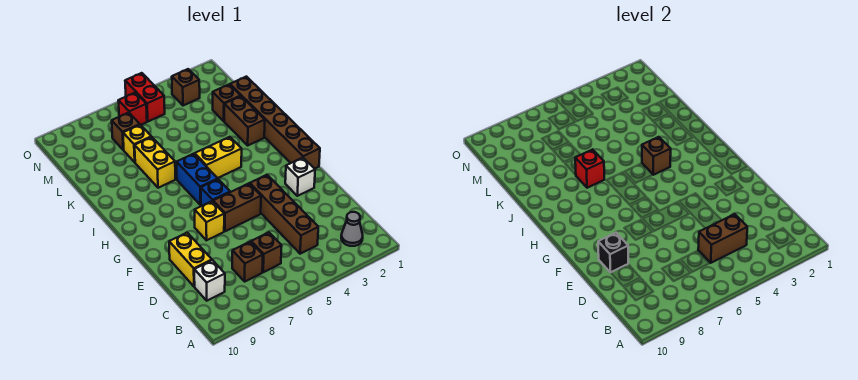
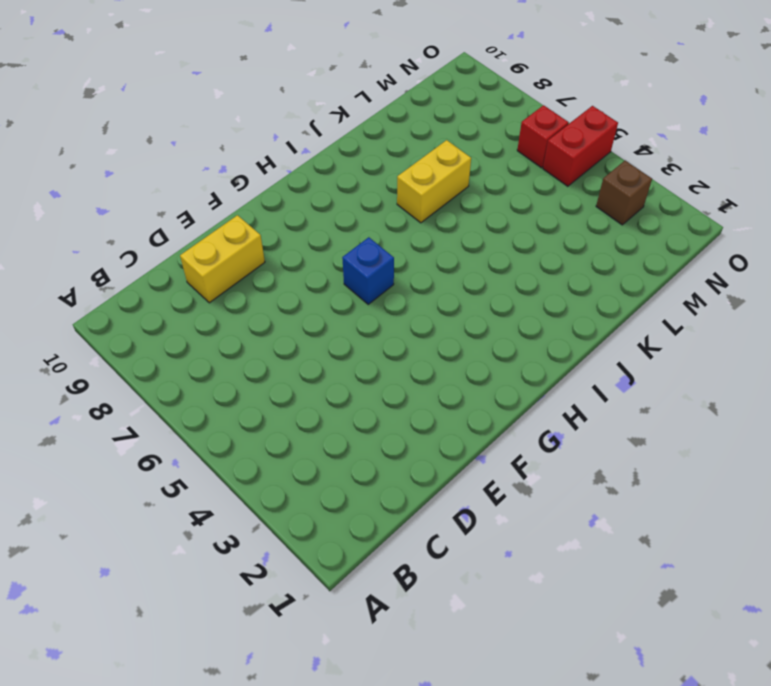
none -> grey 1x1 cone [341,212,363,246]
none -> brown 1x4 brick [250,175,318,254]
none -> brown 1x1 brick [251,232,282,272]

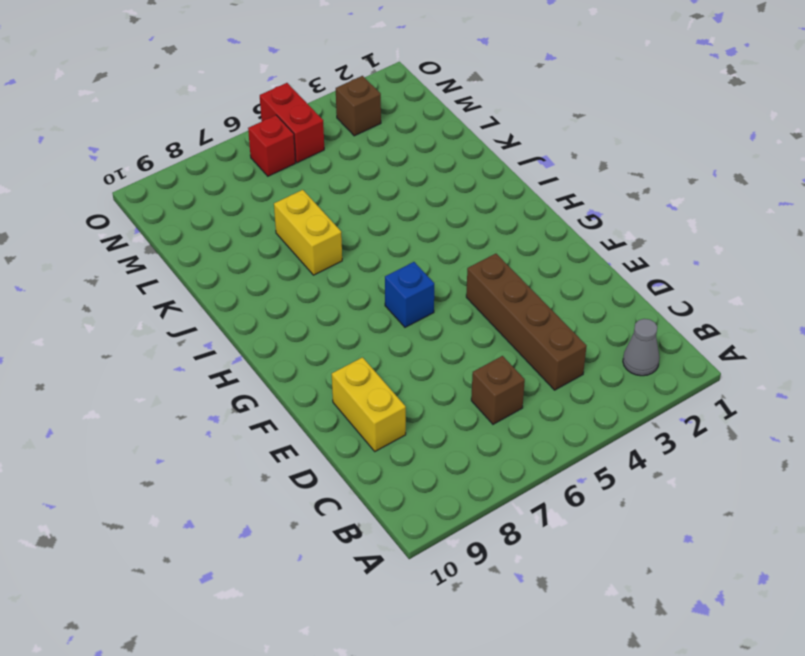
none -> brown 1x1 brick [232,242,263,281]
none -> white 1x1 brick [194,260,225,301]
none -> white 1x1 brick [285,158,315,196]

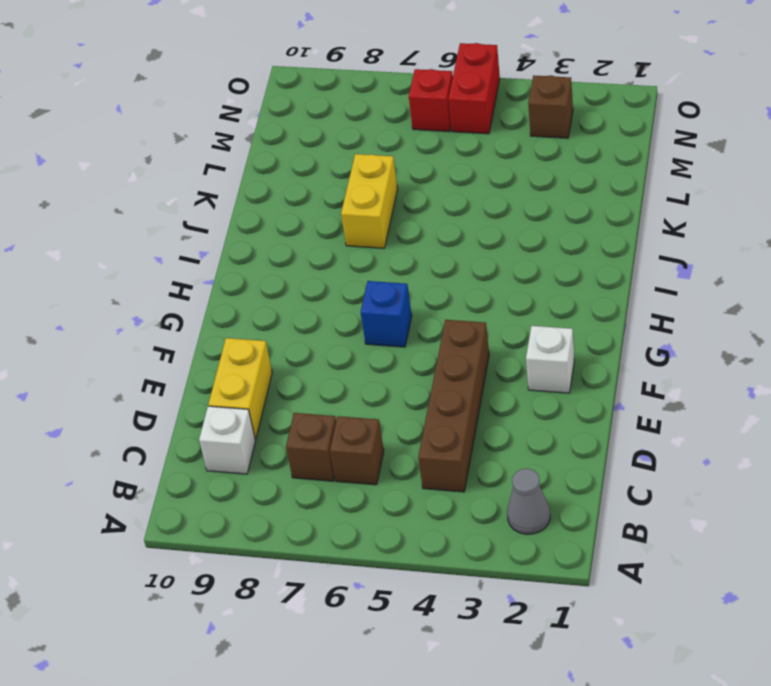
none -> brown 1x2 brick [213,183,261,231]
none -> yellow 1x1 brick [195,201,224,240]
none -> brown 1x6 brick [230,77,320,169]

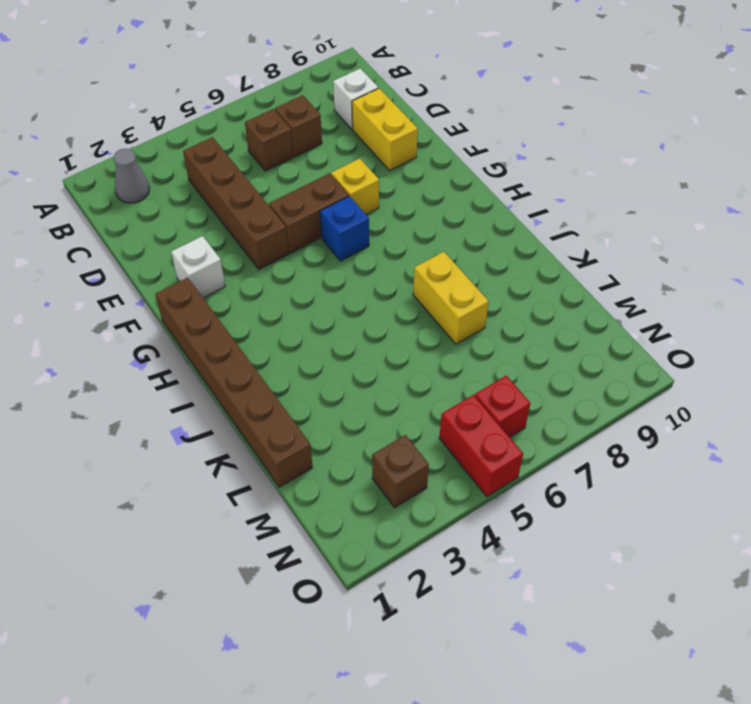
none -> blue 1x2 brick [177,154,218,205]
none -> yellow 1x2 brick [195,137,242,178]
none -> brown 1x2 brick [224,96,265,145]

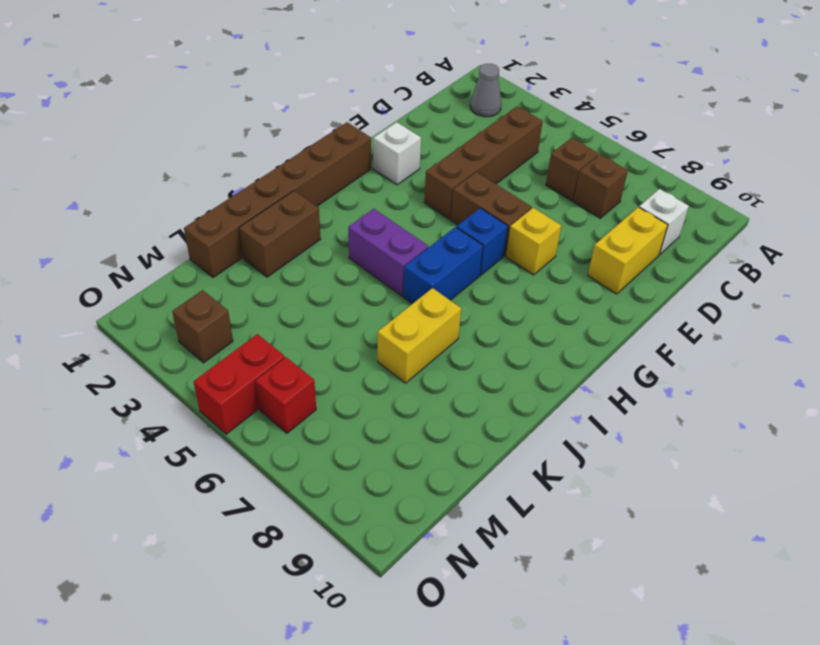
purple 1x2 brick [348,209,428,296] -> yellow 1x2 brick [195,137,242,178]
none -> brown 1x1 brick [213,85,240,121]
none -> yellow 1x1 brick [123,125,151,162]
none -> brown 1x1 brick [112,113,140,150]

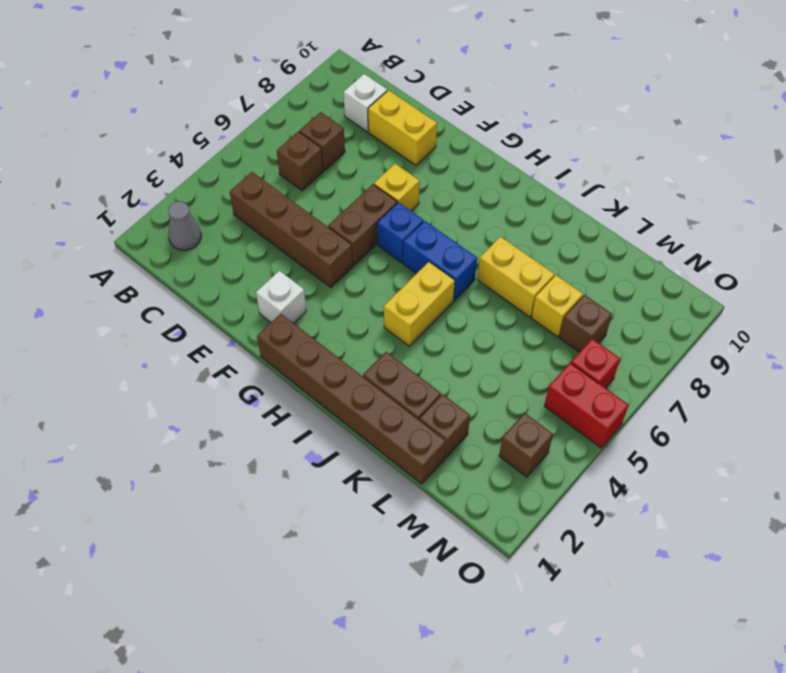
none -> brown 1x2 brick [698,214,747,263]
none -> black 1x1 brick [598,233,628,272]
none -> brown 1x1 brick [642,137,671,175]

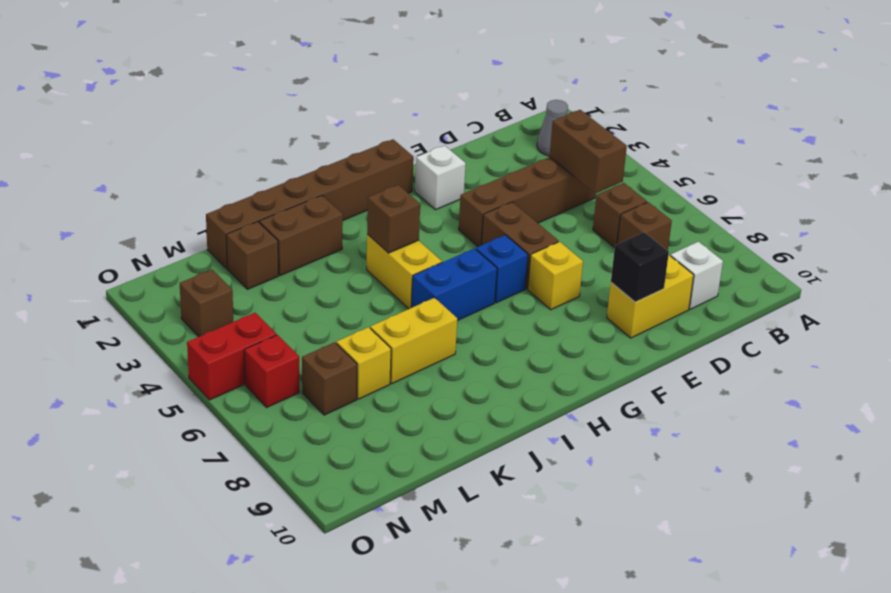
none -> red 1x1 brick [575,149,604,188]

